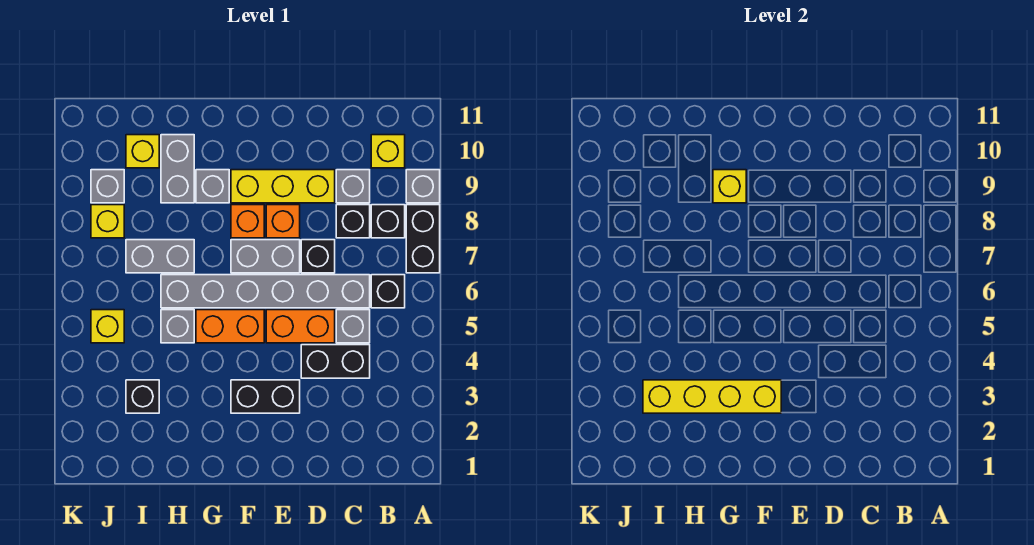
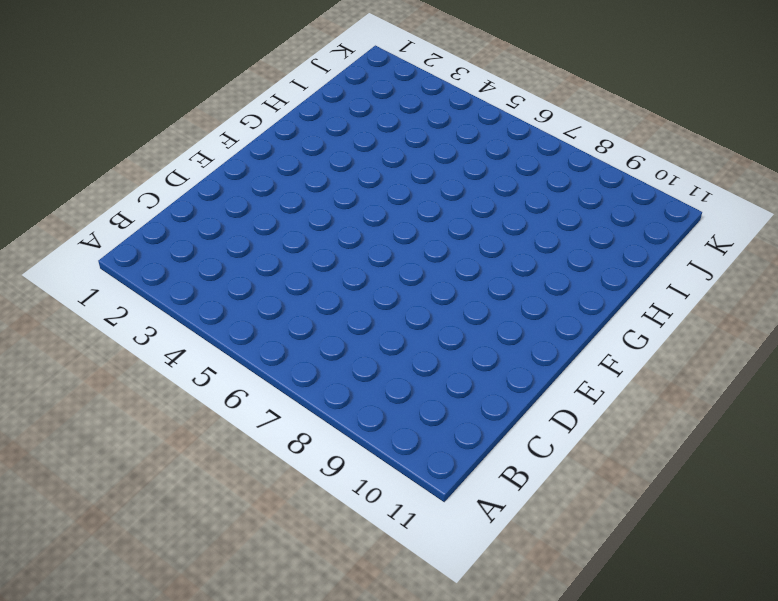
none -> black 1x2 brick [406,205,440,273]
none -> grey 1x1 brick [406,170,440,203]
none -> black 1x1 brick [371,275,405,308]

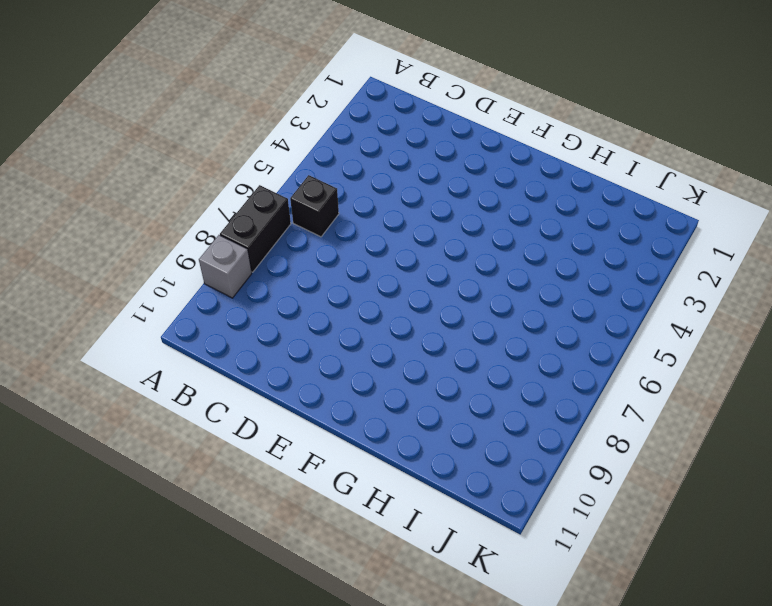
none -> black 1x1 brick [371,205,405,238]
none -> yellow 1x1 brick [371,135,405,168]
none -> black 1x2 brick [301,345,370,378]

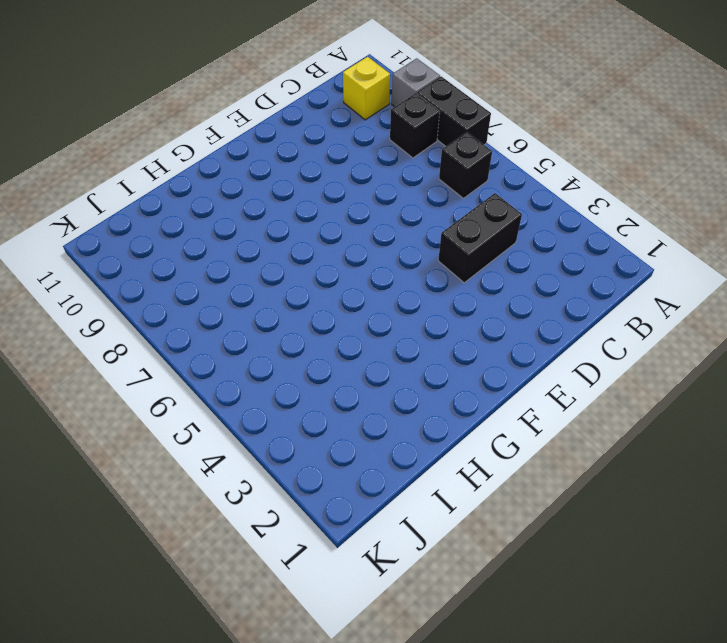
none -> grey 1x1 brick [336,310,370,343]
none -> grey 1x6 brick [161,275,370,308]
none -> black 1x1 brick [336,205,370,238]

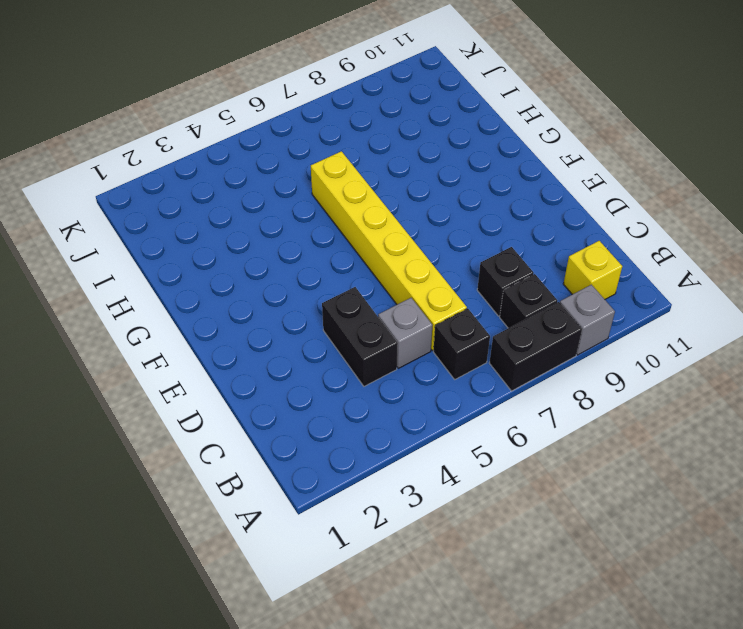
yellow 1x6 brick [311,151,467,351] -> grey 1x6 brick [161,275,370,308]
none -> grey 1x1 brick [336,170,370,203]
none -> orange 1x2 brick [266,310,335,343]
none -> black 1x1 brick [301,240,335,273]

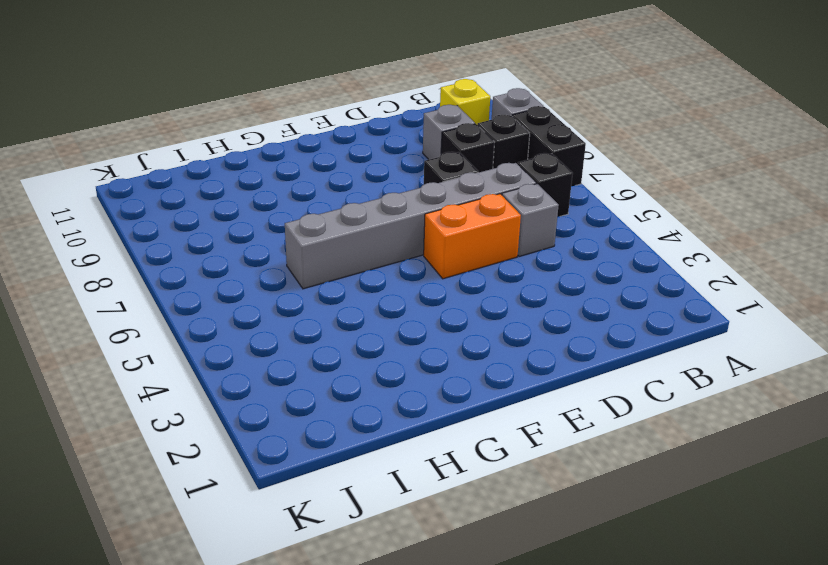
none -> black 1x2 brick [301,345,370,378]
none -> yellow 1x3 brick [231,170,335,203]
none -> black 1x2 brick [231,380,300,413]

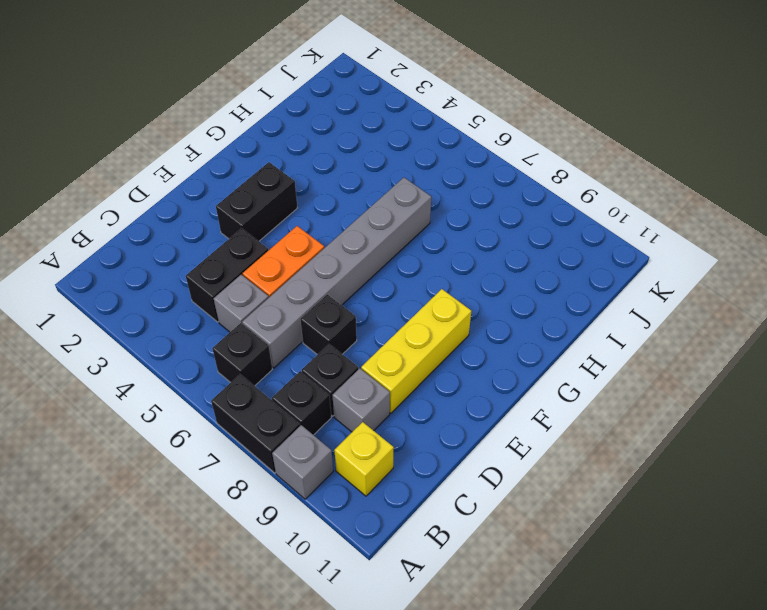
none -> grey 1x2 brick [231,240,300,273]
none -> orange 1x1 brick [266,205,300,238]
none -> orange 1x2 brick [196,310,264,343]

